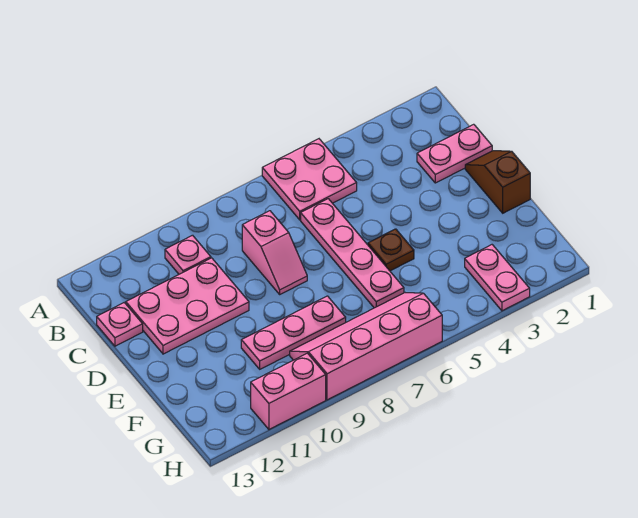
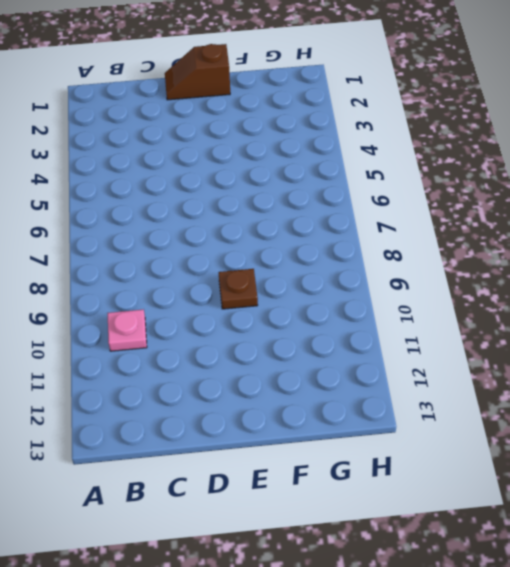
brown 1x1 plate [219,269,258,309] -> brown 1x1 plate moved to [368,229,414,271]
none -> pink 2x2 plate [262,139,357,220]
none -> pink 1x2 plate [417,124,492,183]
none -> pink 1x4 plate [301,199,404,308]

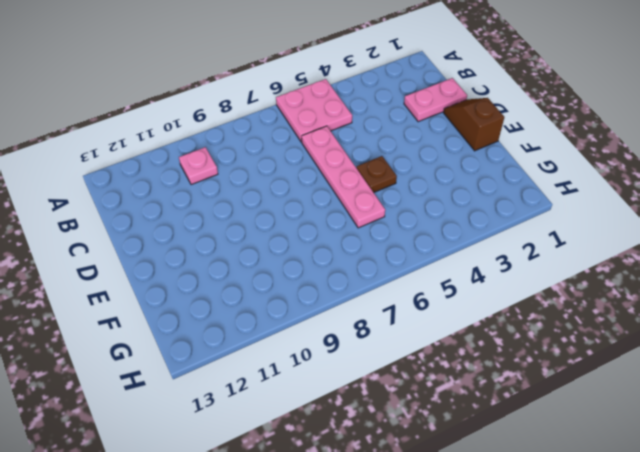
none -> pink 1x2 slope [242,211,307,294]
none -> pink 2x3 plate [126,258,249,354]
none -> pink 1x1 plate [97,303,143,346]

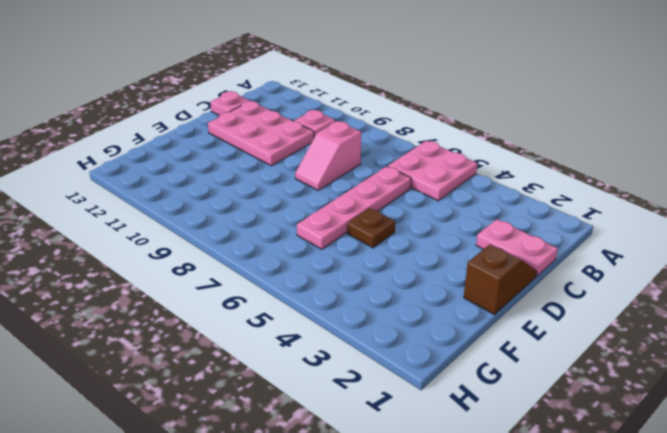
none -> pink 1x3 plate [241,296,346,369]
none -> pink 1x2 plate [465,245,530,311]
none -> pink 2x4 slope [290,293,442,400]

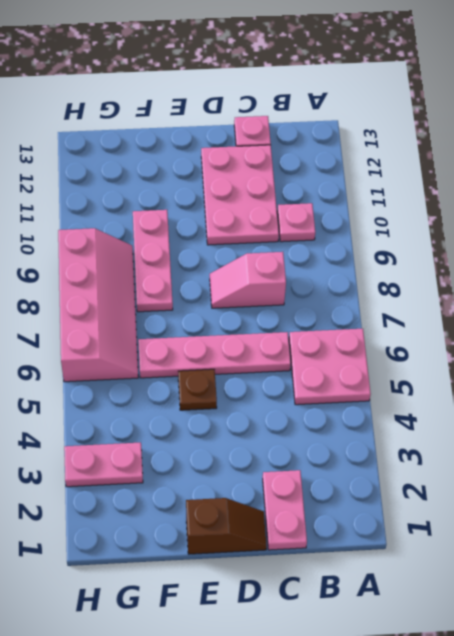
none -> pink 1x2 brick [251,353,326,429]

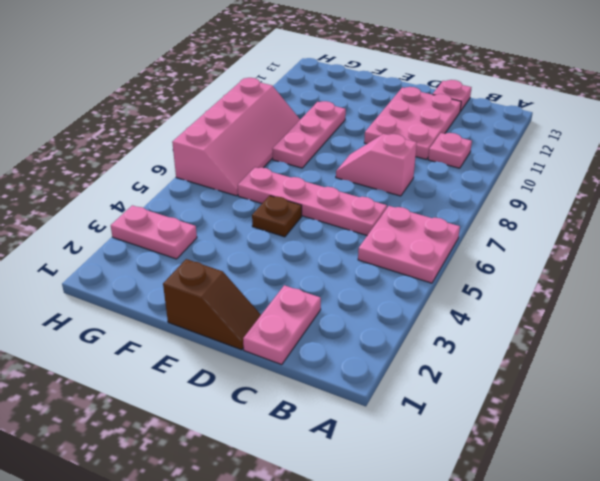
none -> pink 1x2 brick [251,353,326,429]

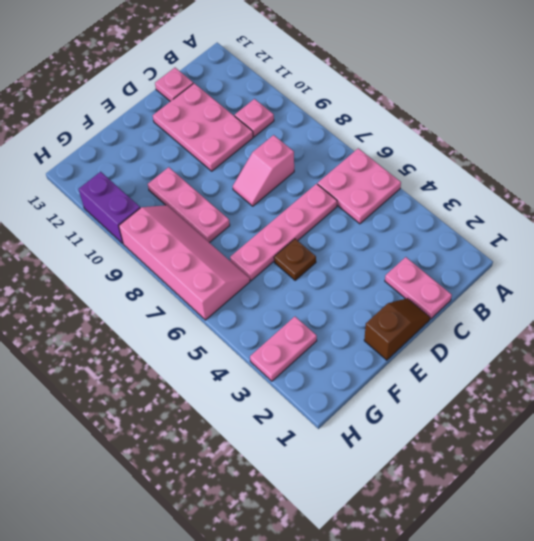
purple 1x2 brick [79,172,140,244] -> pink 1x2 brick [251,353,326,429]

